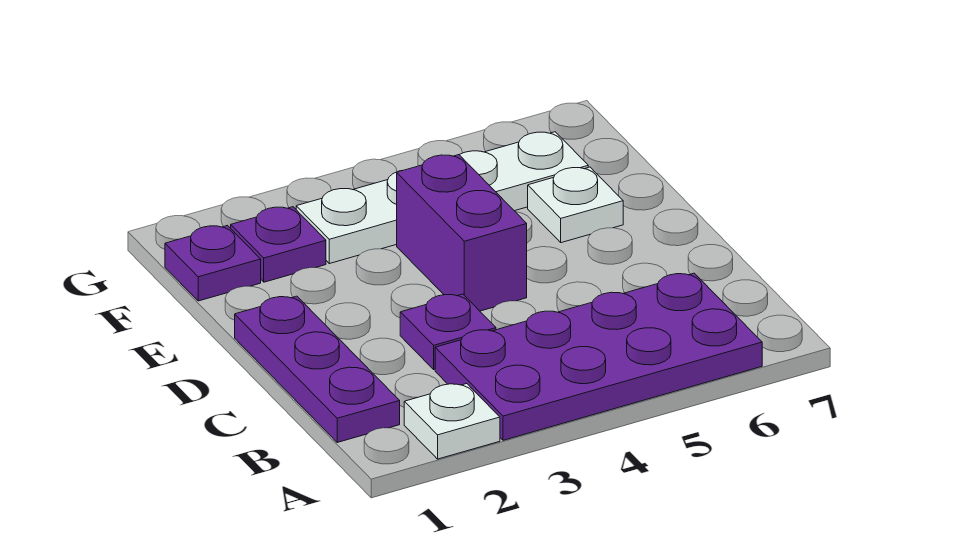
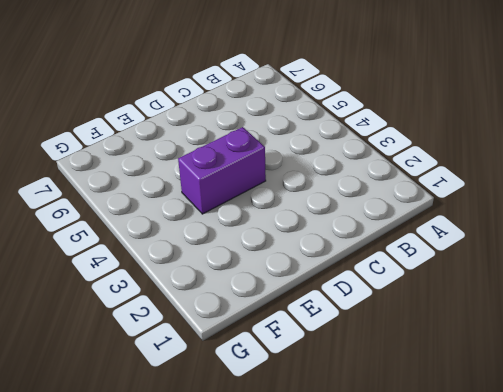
none -> white 1x1 plate [404,384,500,459]
none -> purple 2x4 plate [435,273,762,440]

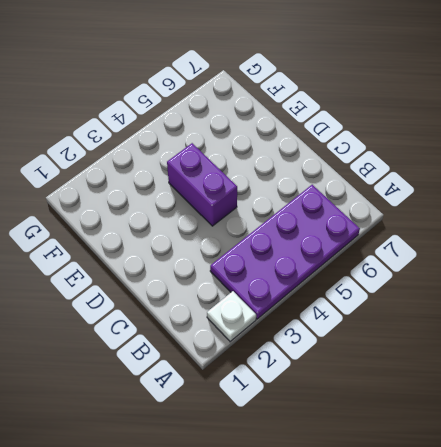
none -> purple 1x3 plate [235,296,400,442]
none -> purple 1x1 plate [400,294,496,369]

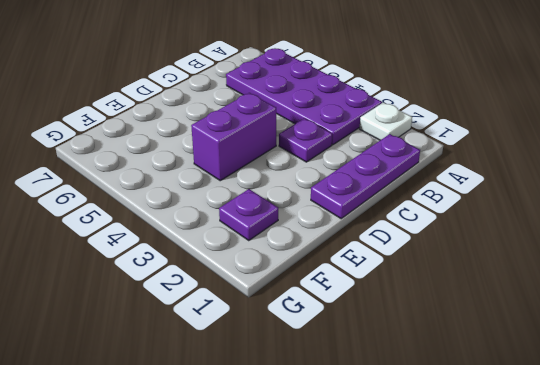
none -> white 1x1 plate [528,167,623,243]
none -> purple 1x1 plate [165,225,261,301]

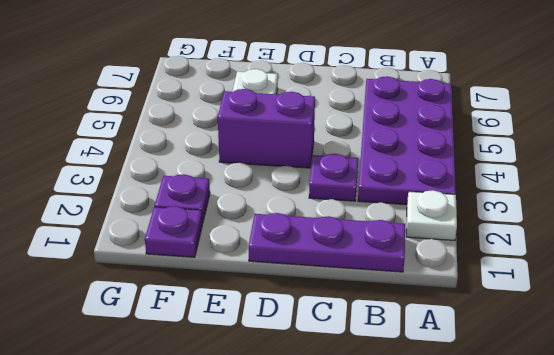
none -> white 1x4 plate [296,132,588,264]

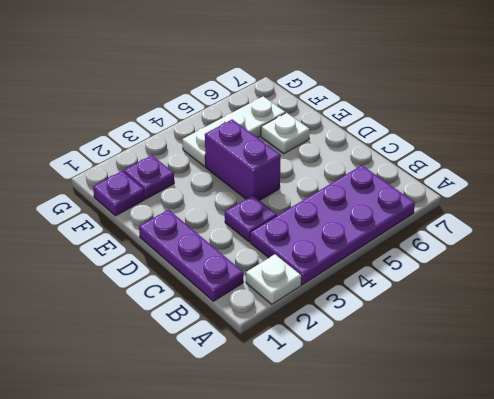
white 1x3 plate [182,96,285,166] -> white 1x4 plate [296,132,588,264]

